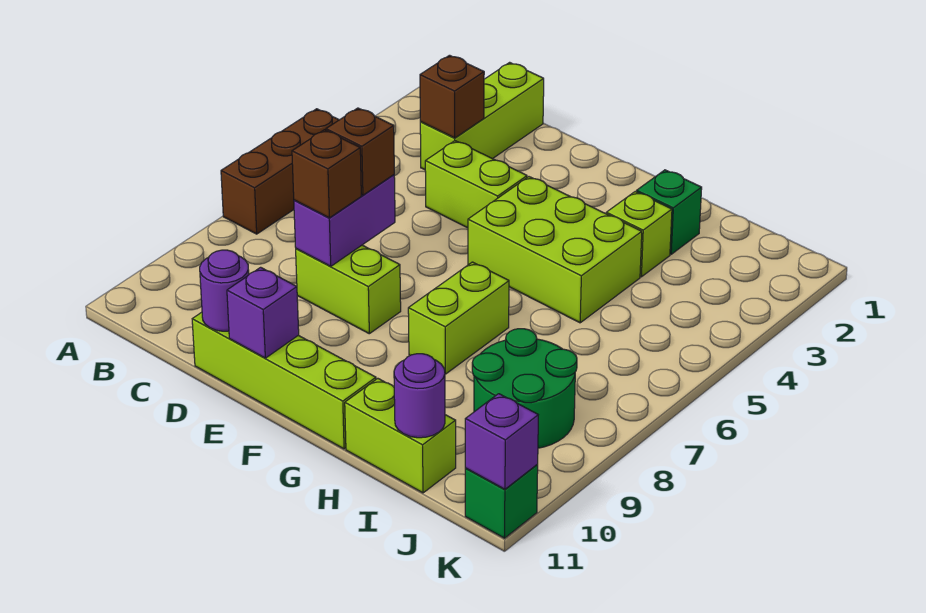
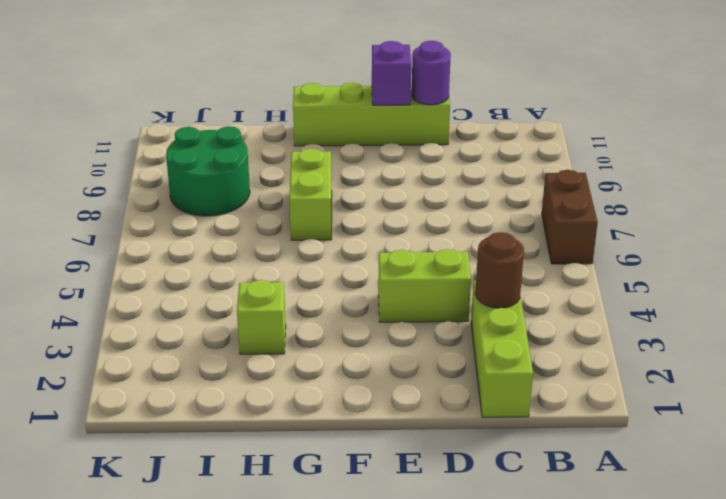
brown 1x2 brick [542,170,598,264] -> brown 1x3 brick [221,109,339,234]
brown 1x1 round brick [475,232,524,308] -> brown 1x1 brick [420,55,484,138]
none -> lime 1x2 brick [296,245,401,334]
none -> lime 2x3 brick [468,177,642,323]
none -> green 1x1 brick [637,170,702,254]

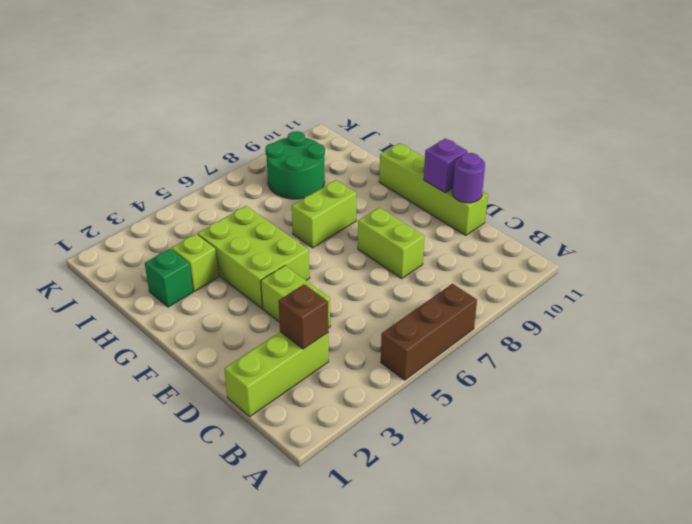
none -> lime 1x2 brick [345,378,456,493]
none -> green 1x1 brick [465,465,538,538]
none -> purple 1x2 brick [294,175,395,266]

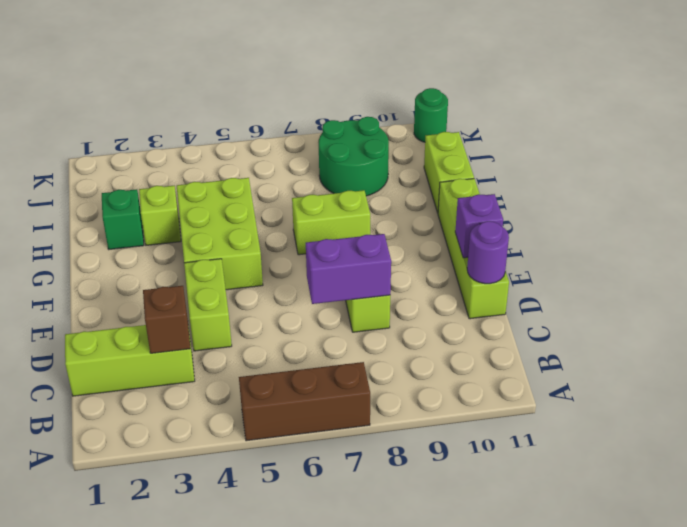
green 1x1 round brick [414,88,448,142] -> green 1x1 brick [465,465,538,538]
none -> purple 1x1 round brick [394,354,445,438]
none -> purple 1x1 brick [465,394,538,489]
none -> brown 1x1 brick [326,108,394,195]

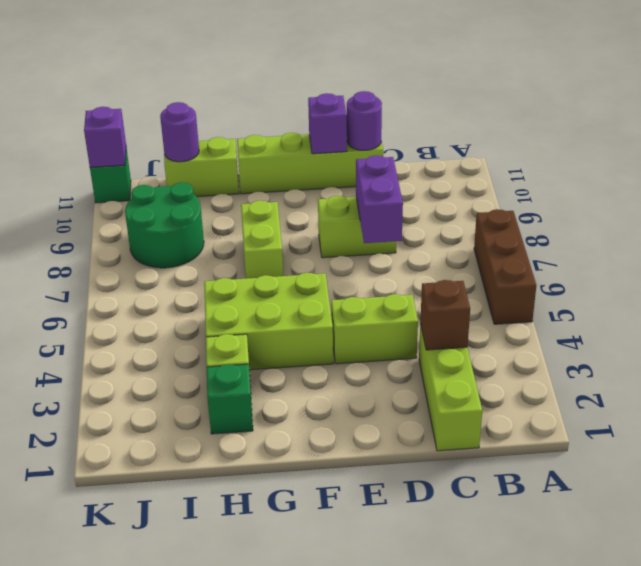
none -> brown 1x1 brick [326,108,394,195]
none -> brown 1x1 brick [292,130,361,218]

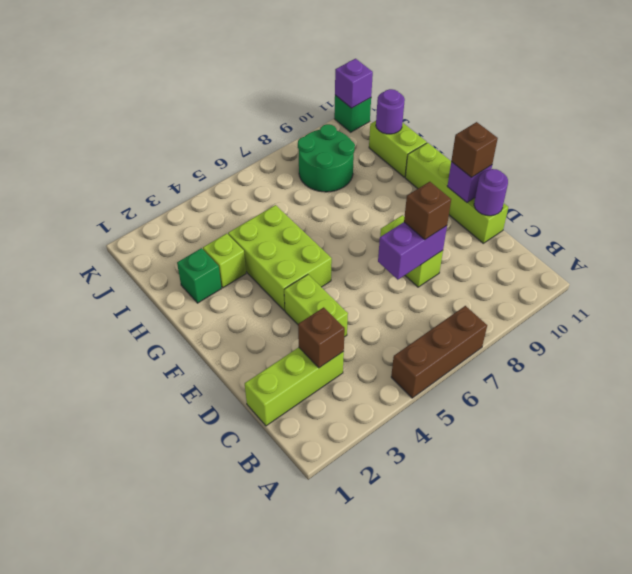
brown 1x1 brick [451,122,498,177] -> brown 1x1 brick moved to [326,108,394,195]
none -> lime 1x2 brick [408,262,509,374]

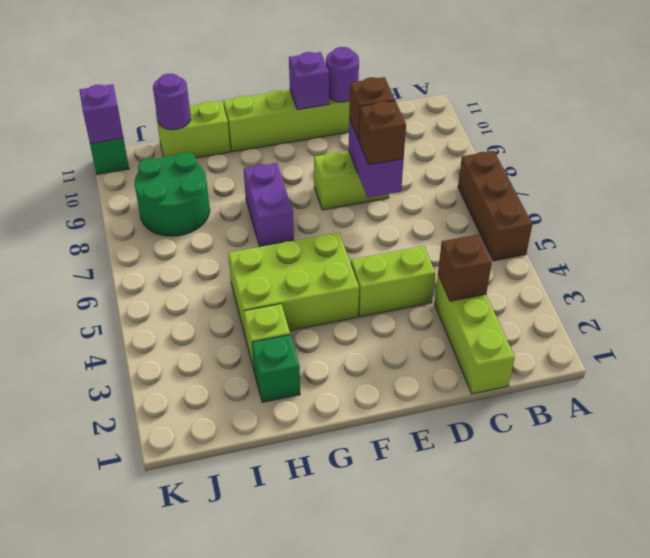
purple 1x2 brick [244,163,294,247] -> lime 1x2 brick [408,262,509,374]

